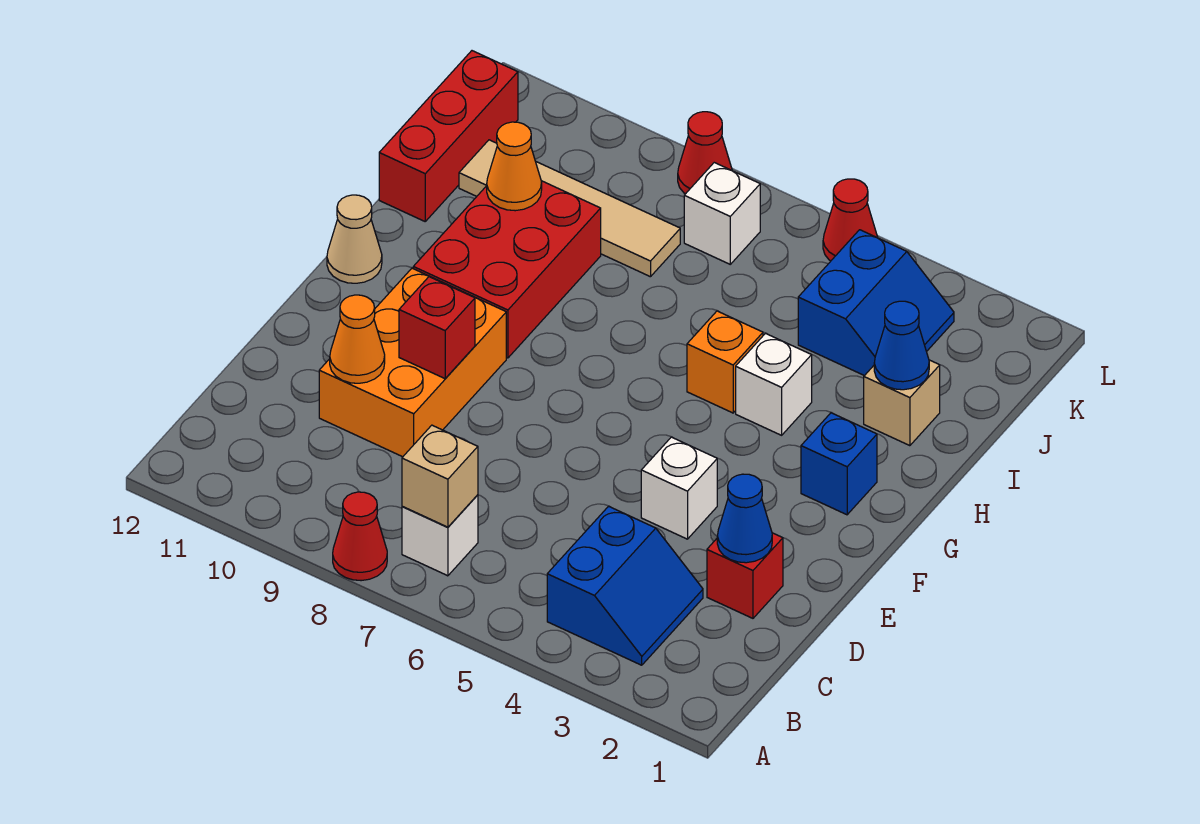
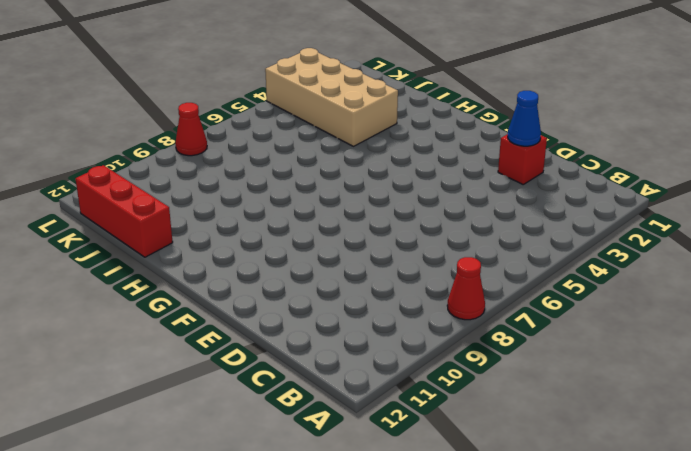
tan 2x4 brick [265,48,398,146] -> blue 2x2 slope [798,230,954,376]
none -> blue 2x2 slope [547,506,703,665]
none -> white 1x1 brick [402,495,478,576]
none -> orange 2x3 brick [319,268,506,457]

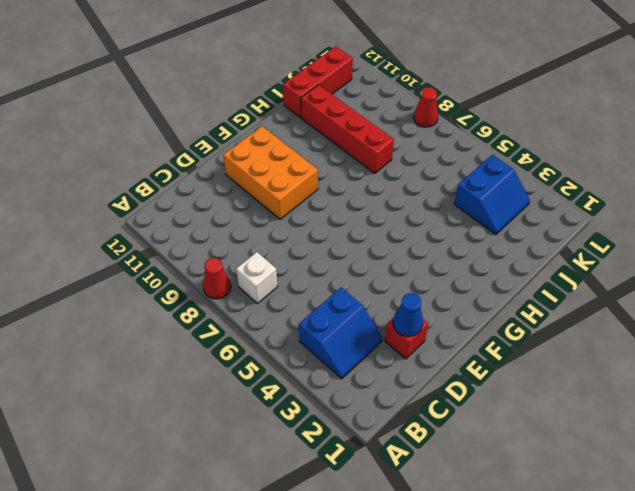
orange 2x3 brick [223,126,318,219] -> orange 2x3 brick turned to [319,268,506,457]
red 1x4 brick [301,85,394,173] -> red 2x3 brick [413,181,601,358]
none -> white 1x1 brick [641,437,717,539]
none -> blue 1x1 brick [801,413,877,515]
none -> tan 1x1 cone [327,195,382,283]

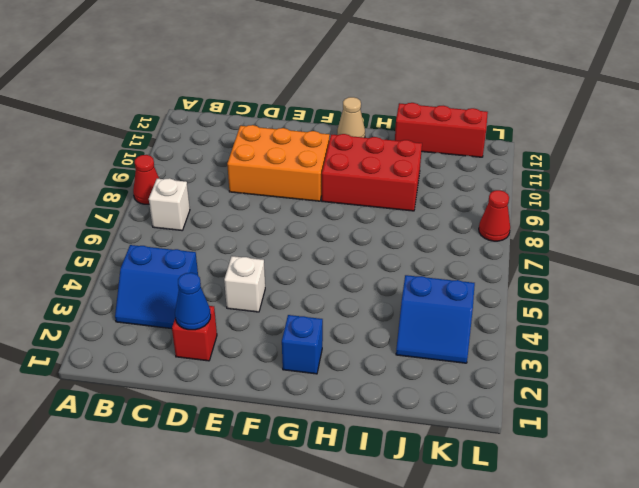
none -> white 1x1 brick [736,333,812,435]
none -> orange 1x1 brick [687,311,763,413]
none -> tan 1x1 brick [864,360,940,446]

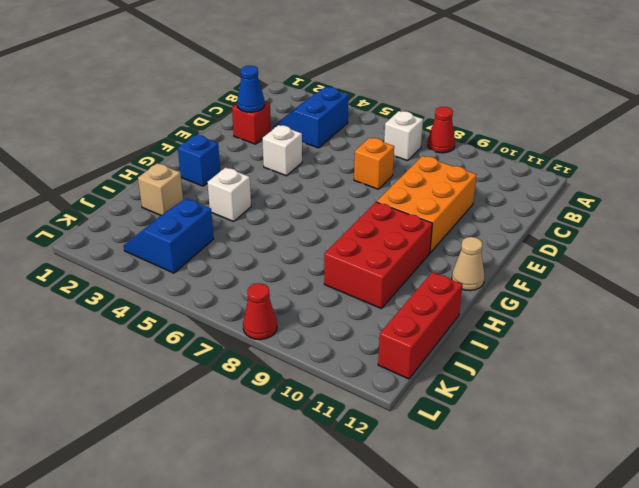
orange 1x1 brick [354,137,394,189] -> orange 1x1 brick moved to [687,311,763,413]
none -> tan 1x4 tile [459,140,680,277]
none -> white 1x1 brick [684,163,760,264]
none -> red 1x1 cone [823,179,878,261]

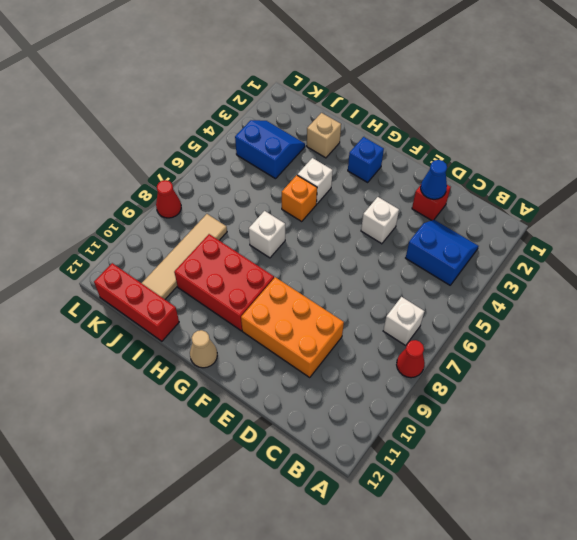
white 1x1 brick [249,211,285,258] -> white 1x1 brick moved to [684,163,760,264]
none -> red 1x1 cone [823,179,878,261]
none -> tan 1x1 brick [402,425,478,527]
none -> orange 1x1 cone [330,295,385,383]

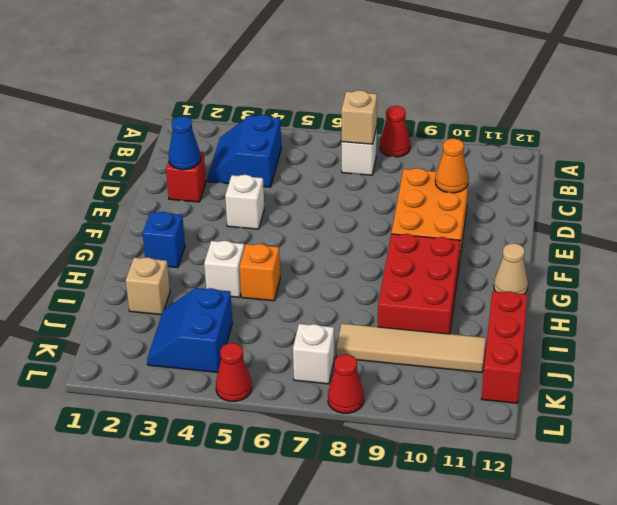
none -> red 1x1 brick [399,277,475,379]
none -> blue 1x1 cone [874,301,929,390]
none -> orange 1x1 cone [487,122,542,211]

